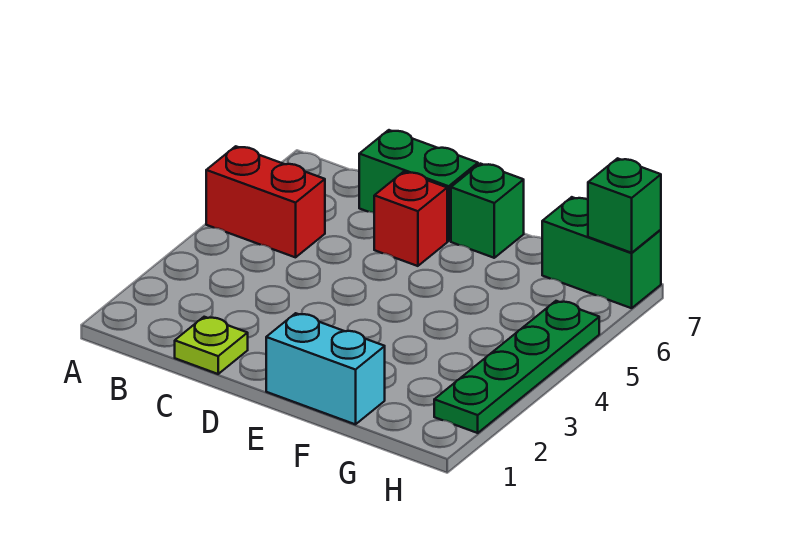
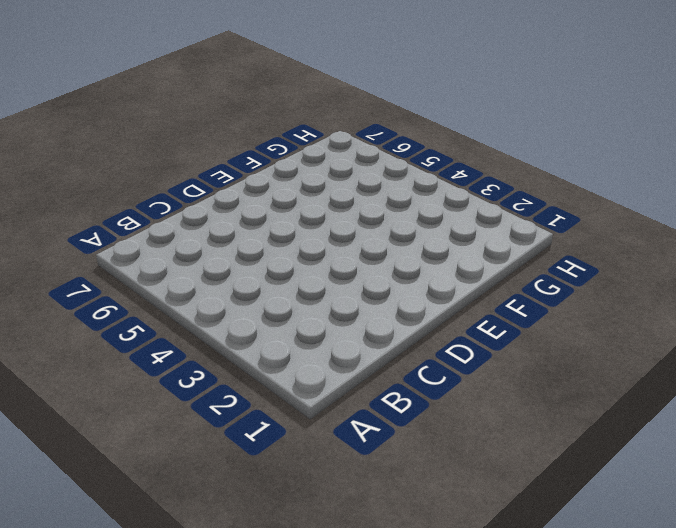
none -> red 1x2 brick [206,146,325,257]
none -> lime 1x1 plate [175,317,248,374]

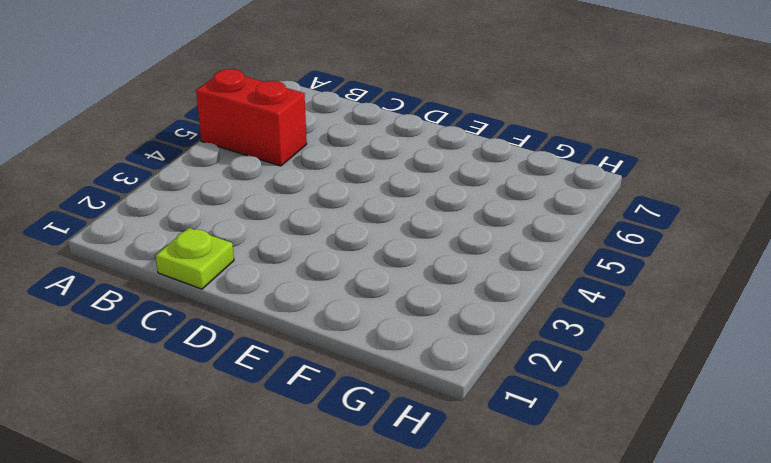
none -> green 1x2 brick [359,130,478,241]
none -> red 1x1 brick [374,172,447,266]

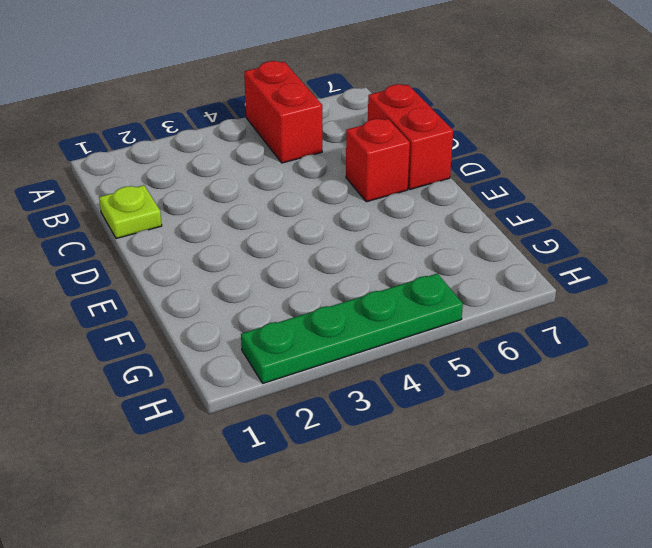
red 1x2 brick [368,84,453,189] -> green 1x2 brick [359,130,478,241]
none -> cyan 1x2 brick [266,313,385,424]
none -> green 1x1 brick [451,164,524,258]

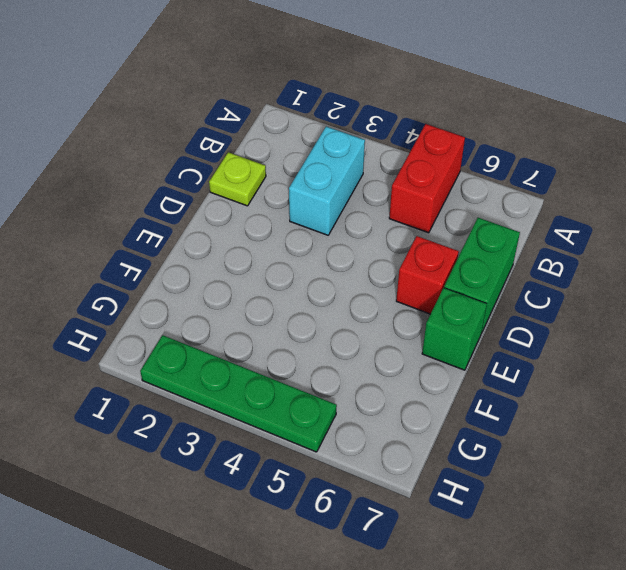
cyan 1x2 brick [289,126,365,235] -> cyan 1x2 brick moved to [266,313,385,424]
none -> green 1x2 brick [542,197,661,308]
none -> green 1x1 brick [588,158,661,253]

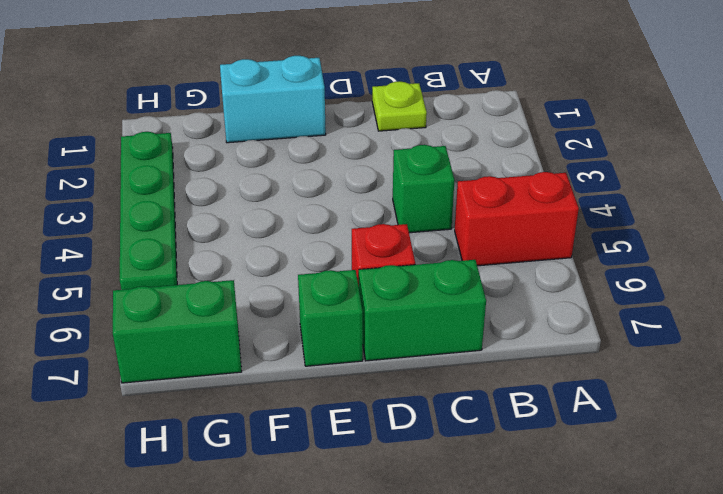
green 1x1 brick [393,145,454,233] -> green 1x1 brick moved to [588,158,661,253]

